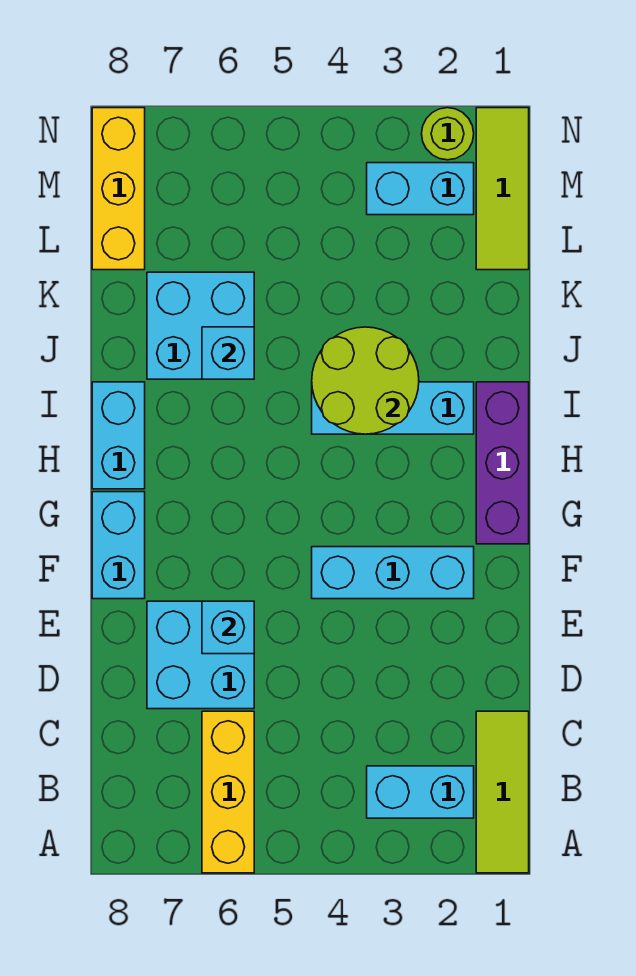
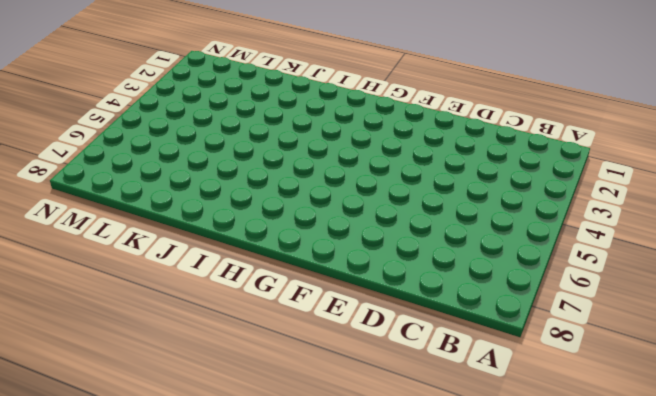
none -> lime 1x3 tile [476,711,529,873]
none -> yellow 1x3 brick [202,711,254,873]
none -> cyan 1x2 brick [367,766,474,818]

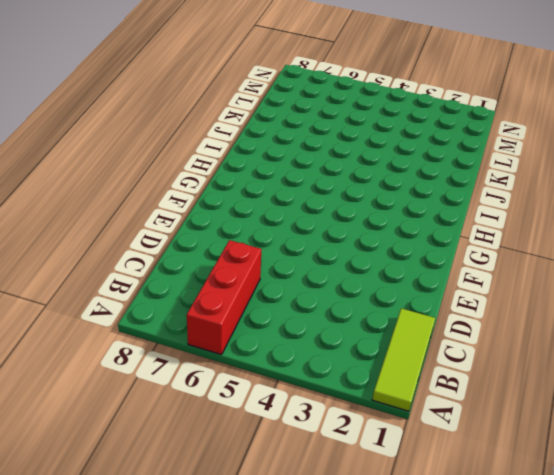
red 1x3 brick [187,240,261,355] -> yellow 1x3 brick [202,711,254,873]
none -> cyan 1x2 brick [367,766,474,818]
none -> cyan 2x2 brick [147,601,254,709]
none -> cyan 1x3 brick [312,547,474,599]

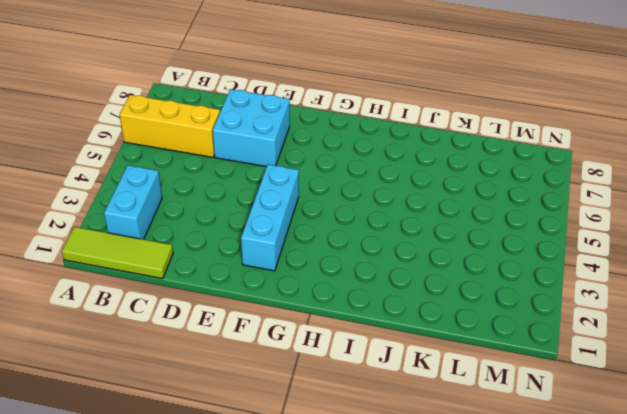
none -> cyan 1x2 brick [92,492,145,599]
none -> purple 1x3 brick [476,382,529,544]
none -> cyan 1x2 brick [92,382,145,489]

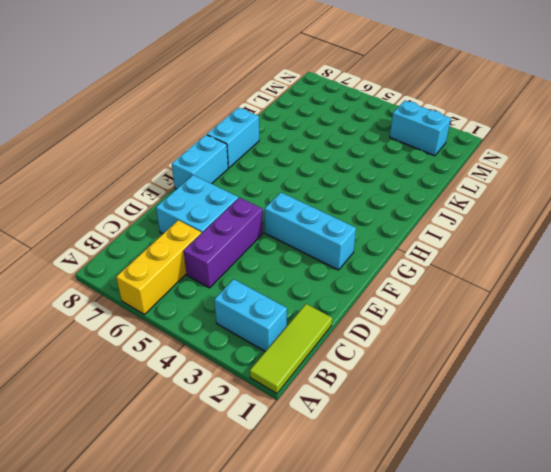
purple 1x3 brick [184,198,263,288] -> purple 1x3 brick moved to [476,382,529,544]
none -> cyan 1x3 brick [312,382,474,434]
none -> cyan 2x2 brick [147,272,254,379]
none -> lime 1x3 tile [476,108,529,270]

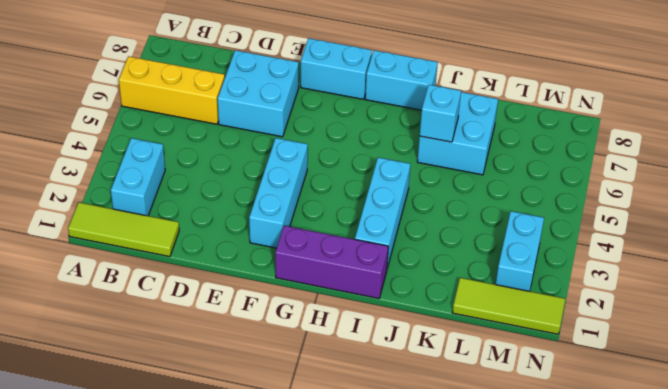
none -> yellow 1x3 brick [92,108,145,270]
none -> lime 1x1 round brick [422,108,474,160]
none -> cyan 1x1 brick [202,601,254,654]

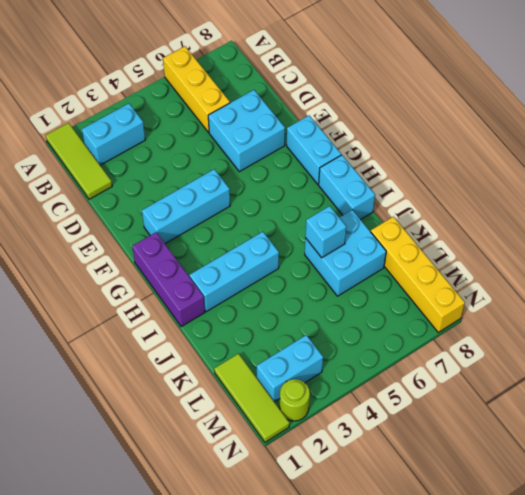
yellow 1x4 brick [371,217,465,332] -> yellow 1x3 brick [92,108,145,270]
none -> cyan 1x1 brick [202,601,254,654]
none -> lime 2x2 round brick [312,327,419,434]

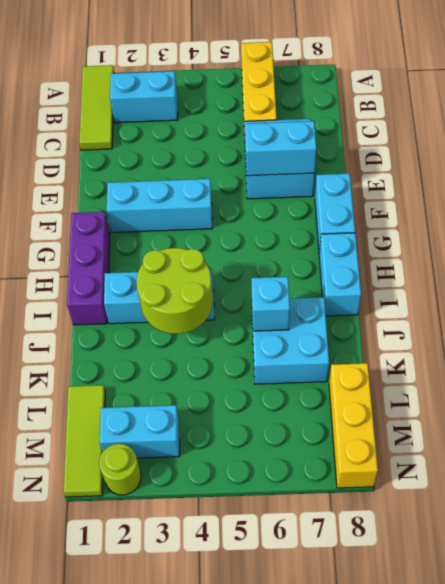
cyan 1x2 brick [245,121,316,176] -> cyan 1x1 brick [202,601,254,654]

